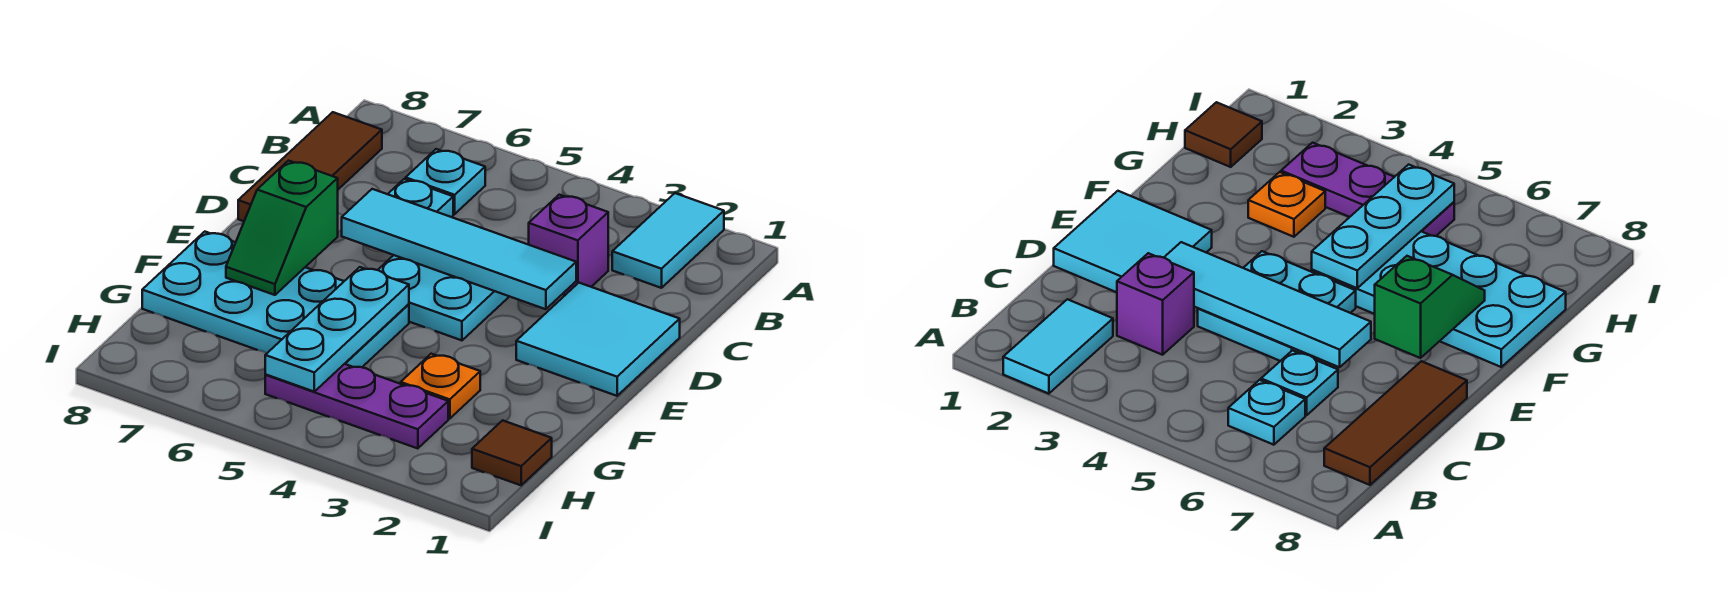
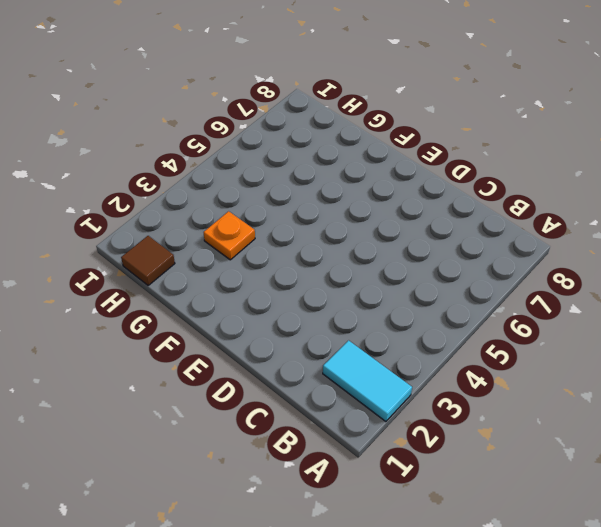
none -> cyan 1x1 plate [406,149,485,214]
none -> brown 1x3 tile [238,112,382,221]
none -> purple 1x1 brick [529,195,608,295]

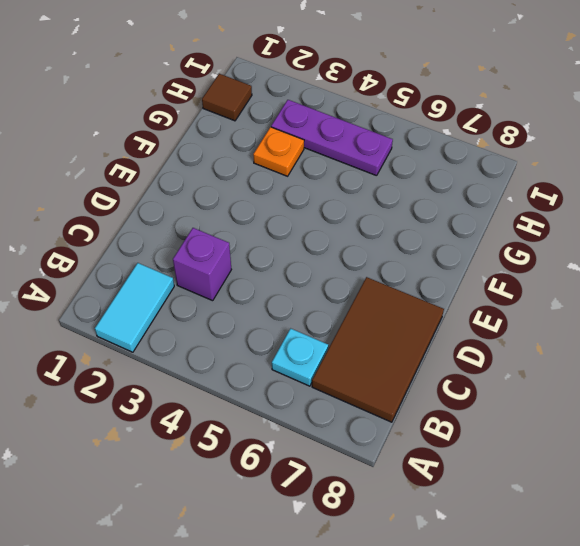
brown 2x3 tile [312,277,444,422] -> brown 1x3 tile [238,112,382,221]
none -> cyan 1x1 plate [388,179,453,217]
none -> cyan 2x2 tile [516,283,680,396]
none -> cyan 2x2 plate [378,255,509,340]

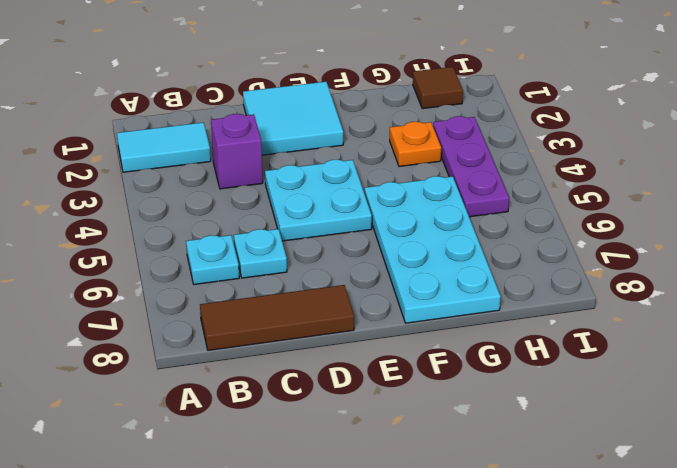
none -> cyan 1x4 tile [342,189,576,309]
none -> green 1x2 slope [226,161,338,295]
none -> cyan 1x3 plate [265,267,409,392]

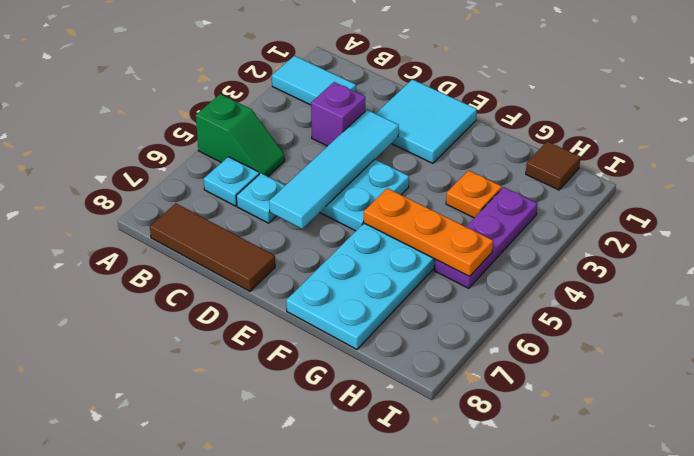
green 1x2 slope [196,94,285,176] -> green 1x2 slope moved to [226,161,338,295]
orange 1x3 plate [364,188,493,276] -> cyan 1x3 plate [265,267,409,392]

